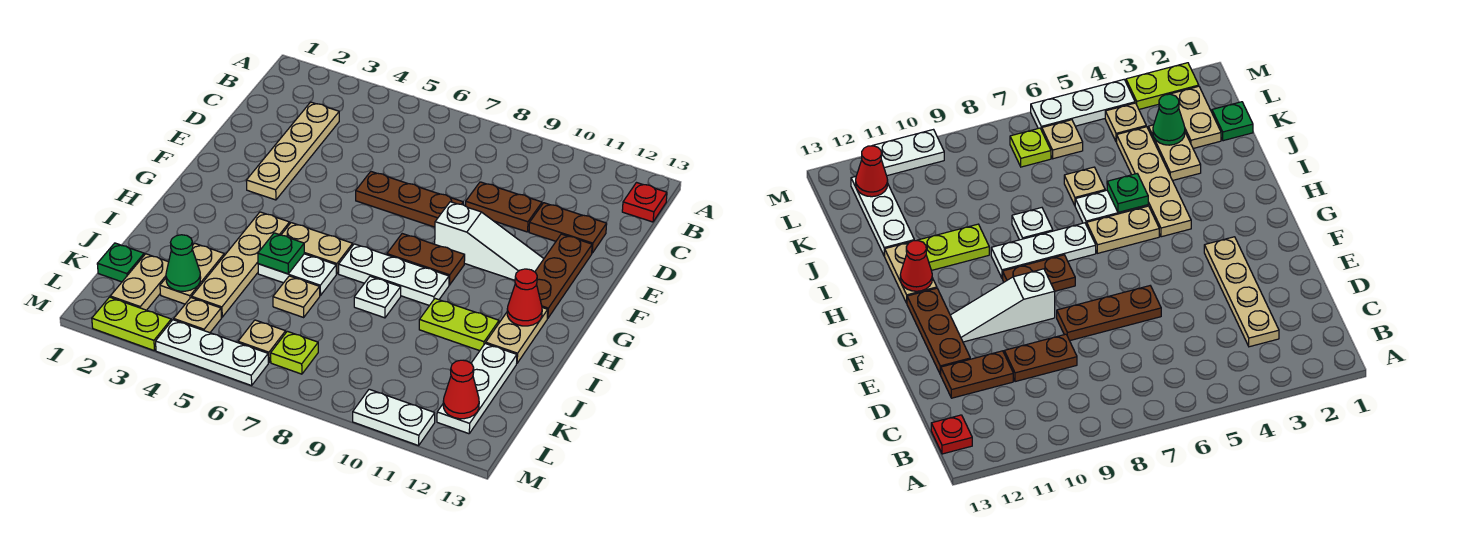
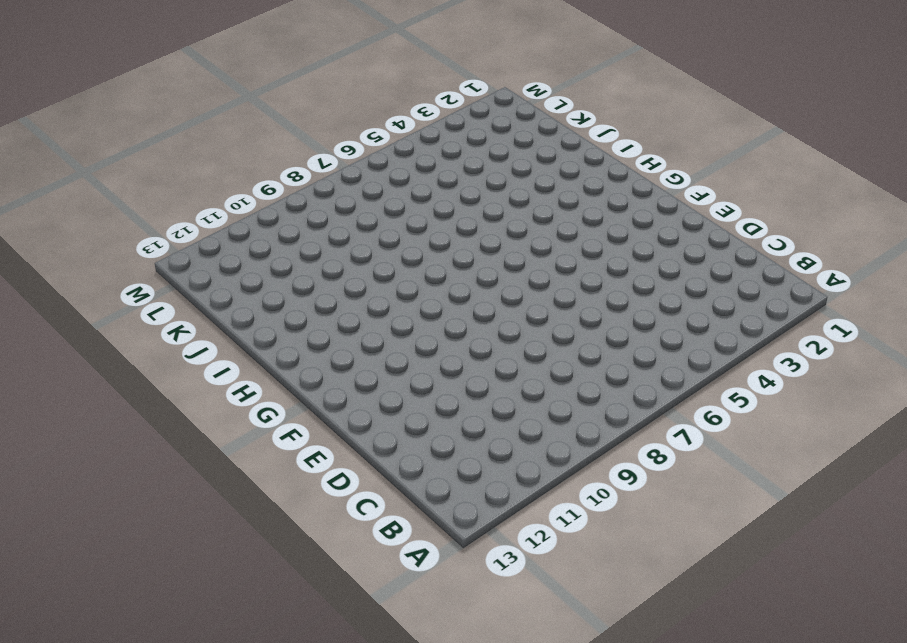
none -> red 1x1 plate [622,183,667,222]
none -> tan 1x4 plate [246,102,339,200]
none -> brown 1x2 plate [466,182,542,232]
none -> brown 1x2 plate [529,203,607,253]

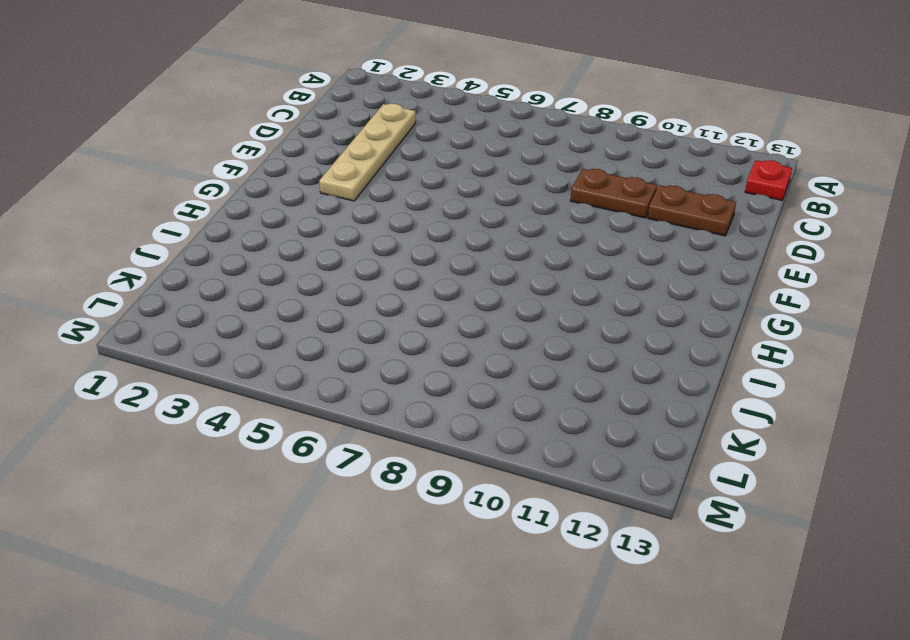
none -> brown 1x3 plate [356,172,463,227]
none -> brown 1x3 plate [535,234,592,318]
none -> white 1x3 slope [435,202,544,280]
none -> brown 1x2 plate [387,234,465,285]

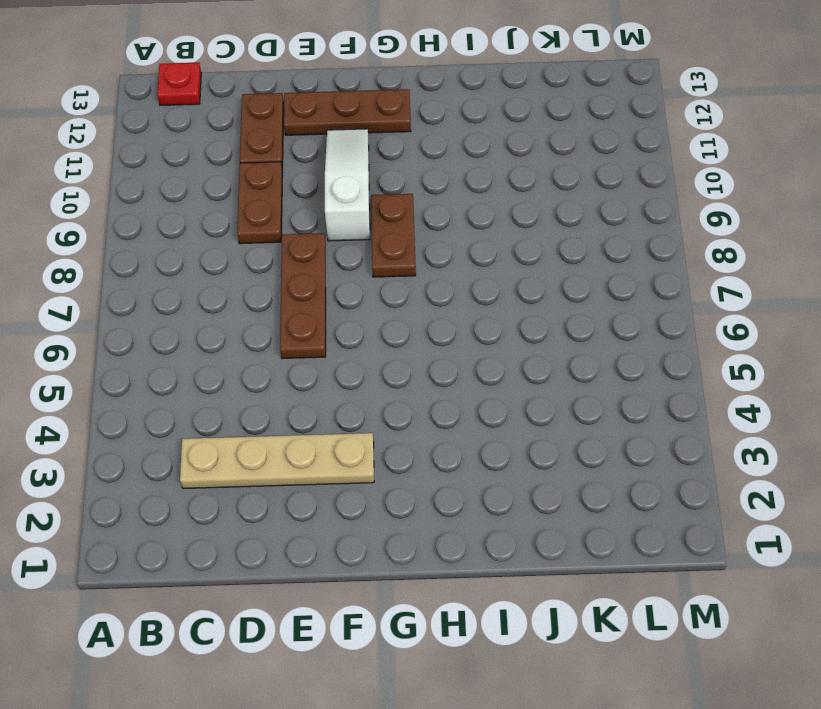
none -> tan 1x4 plate [192,212,290,317]
none -> tan 1x2 plate [281,223,353,274]
none -> white 1x3 plate [339,244,449,306]
none -> tan 1x2 plate [486,308,548,363]

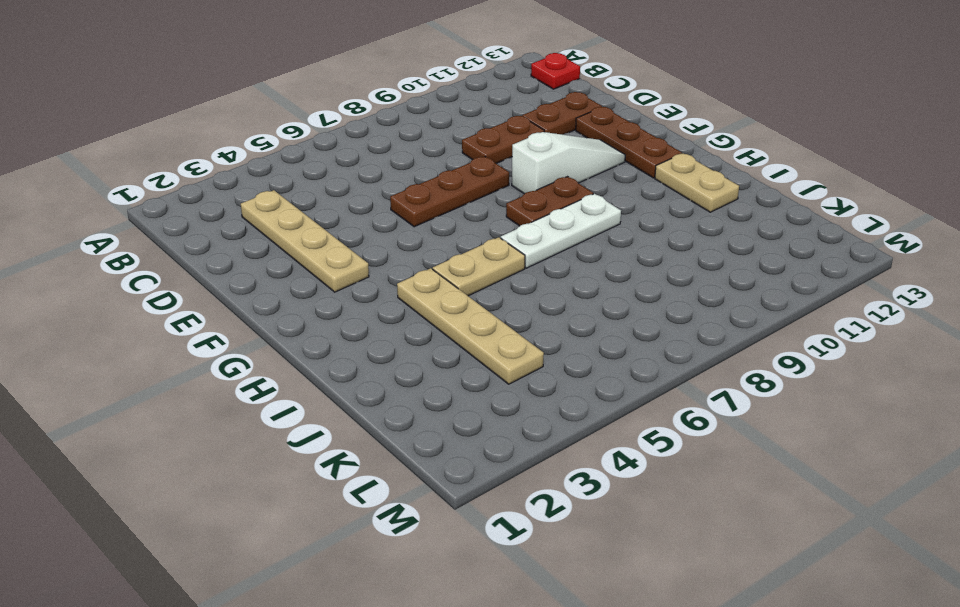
none -> white 1x2 plate [258,254,336,296]
none -> white 1x1 plate [354,276,401,318]
none -> lime 1x2 plate [419,299,499,351]
none -> tan 1x2 plate [160,243,224,304]

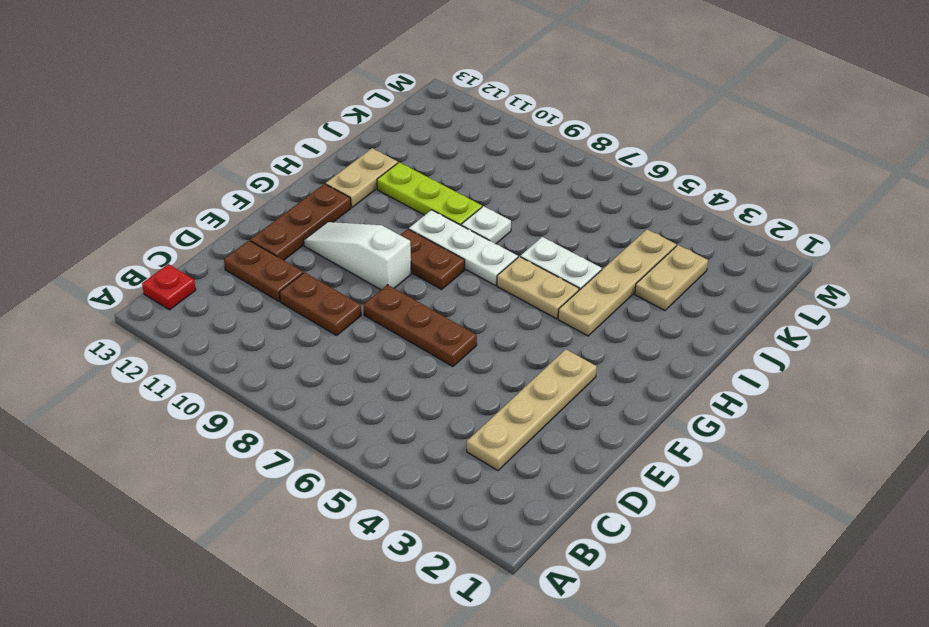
lime 1x3 plate [377,162,482,225] -> lime 1x2 plate [419,299,499,351]
none -> tan 1x1 plate [273,276,320,317]
none -> white 1x3 plate [437,343,517,434]
none -> green 1x1 plate [97,243,144,282]
none -> tan 1x2 plate [110,254,169,310]

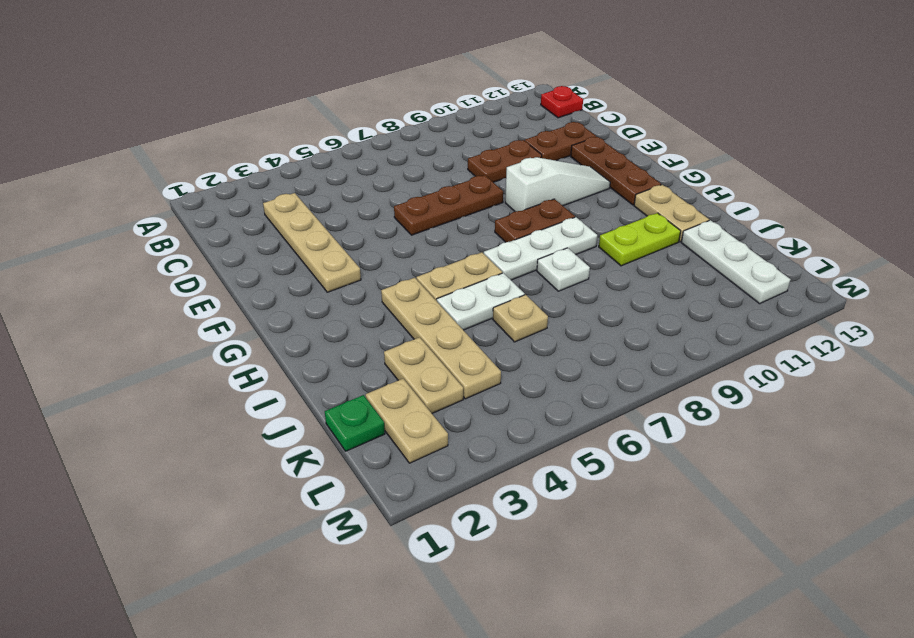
none -> tan 1x1 plate [174,298,221,333]
none -> tan 1x1 plate [238,320,286,362]
none -> lime 1x1 plate [271,331,318,374]
none -> lime 1x2 plate [92,297,171,351]

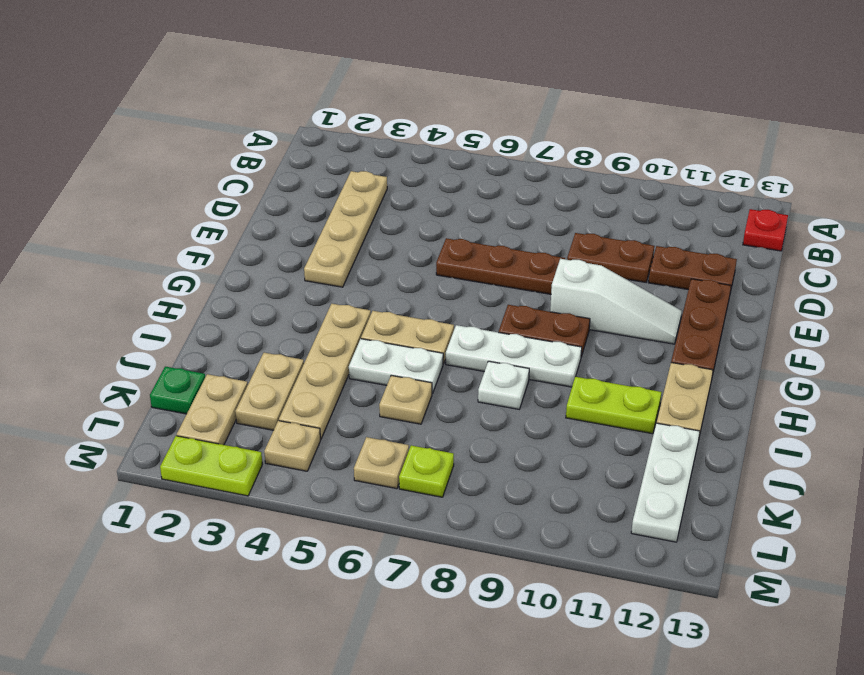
none -> white 1x3 plate [156,320,268,386]
none -> white 1x2 plate [353,389,435,446]
none -> red 1x1 cone [507,269,542,326]
none -> green 1x1 plate [258,233,304,274]

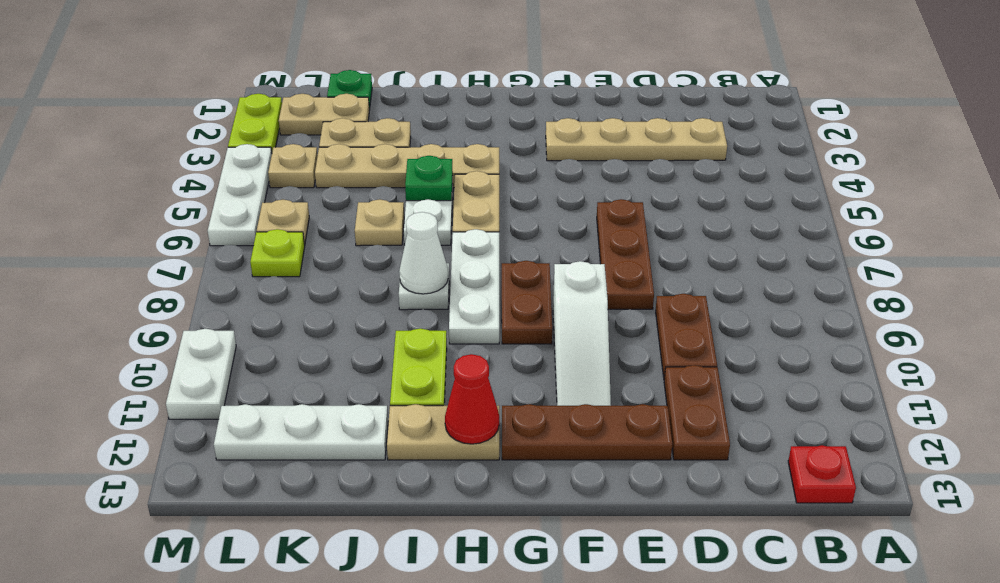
white 1x1 cone [399,212,448,294] -> none
none -> green 1x1 cone [166,235,201,291]
none -> red 1x1 cone [443,360,479,419]

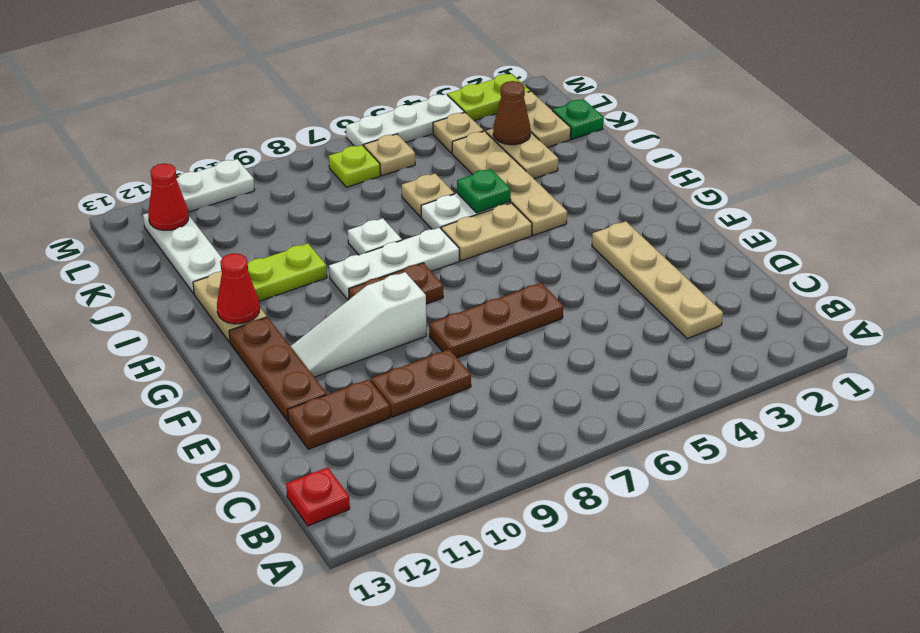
brown 1x1 cone [493,81,531,145] -> green 1x1 cone [166,235,201,291]

